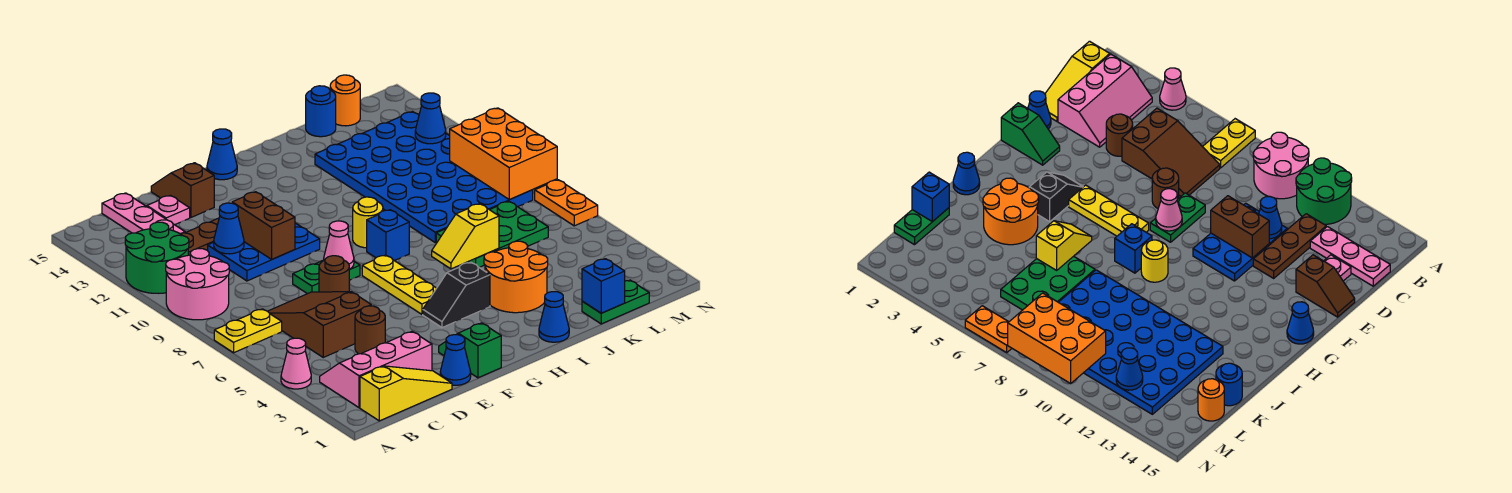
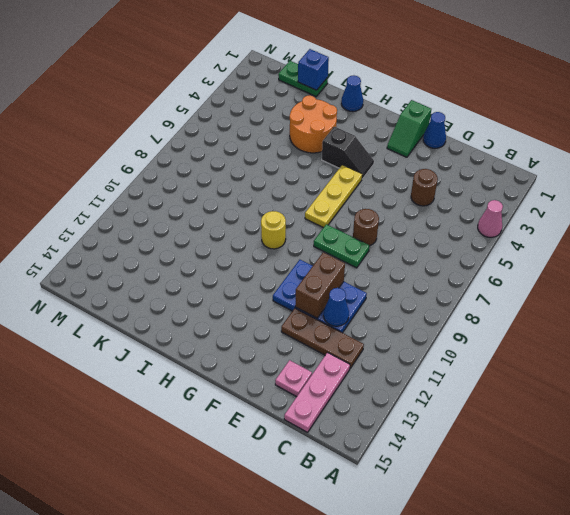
none -> yellow 1x2 plate [214,309,282,353]
none -> pink 2x2 round brick [166,249,229,320]
none -> green 2x2 round brick [125,222,189,293]
none -> yellow 1x3 slope [360,366,452,421]

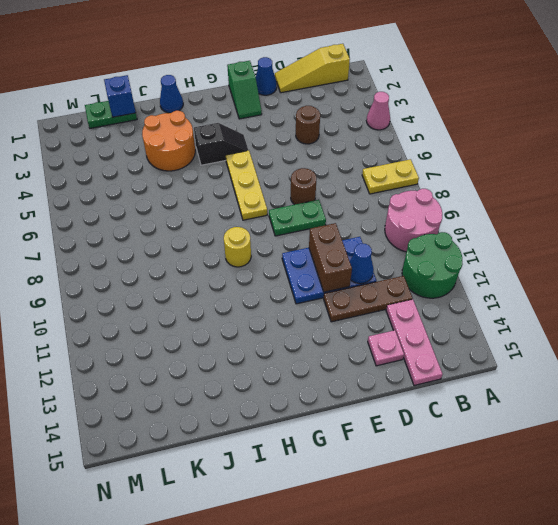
none -> pink 2x3 slope [320,331,432,408]
none -> brown 2x3 slope [268,292,371,357]
none -> brown 1x2 slope [151,163,214,218]
none -> blue 1x1 cone [207,129,237,180]

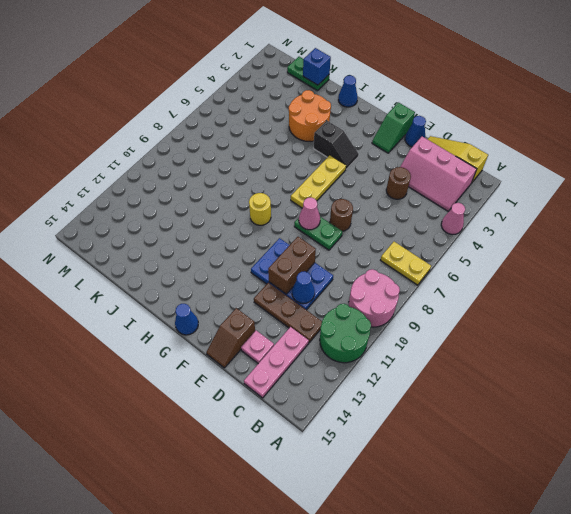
none -> brown 2x3 slope [268,292,371,357]
none -> blue 1x1 brick [367,210,409,261]
none -> green 2x3 plate [436,201,548,268]
none -> blue 4x6 plate [315,112,533,243]

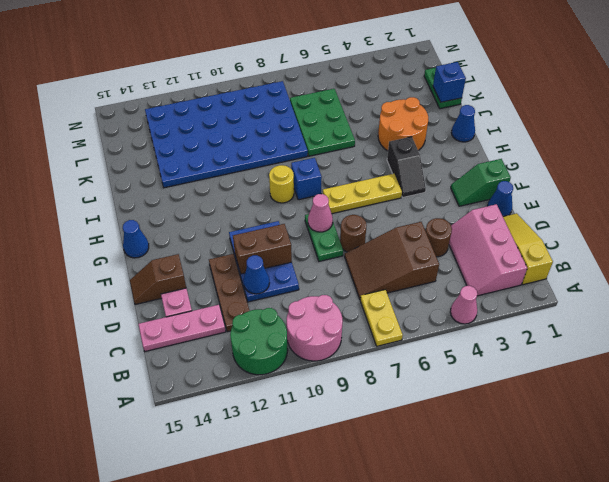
none -> blue 1x1 round brick [306,86,336,137]
none -> orange 1x1 round brick [330,75,360,126]
none -> orange 1x2 plate [535,180,598,226]
none -> yellow 1x2 slope [432,204,499,269]

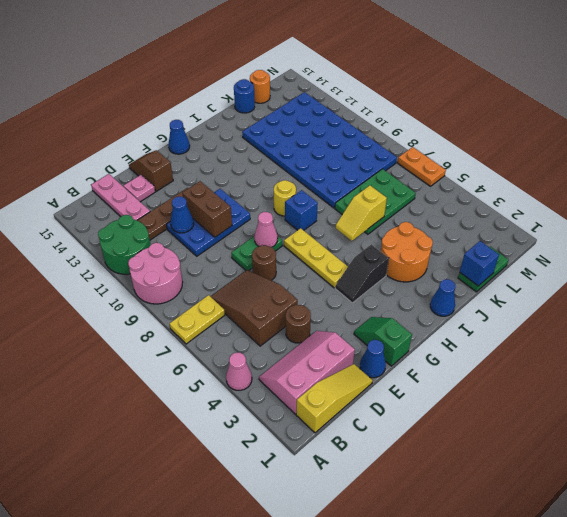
none -> orange 2x3 brick [450,108,557,200]
none -> blue 1x1 cone [415,93,446,144]

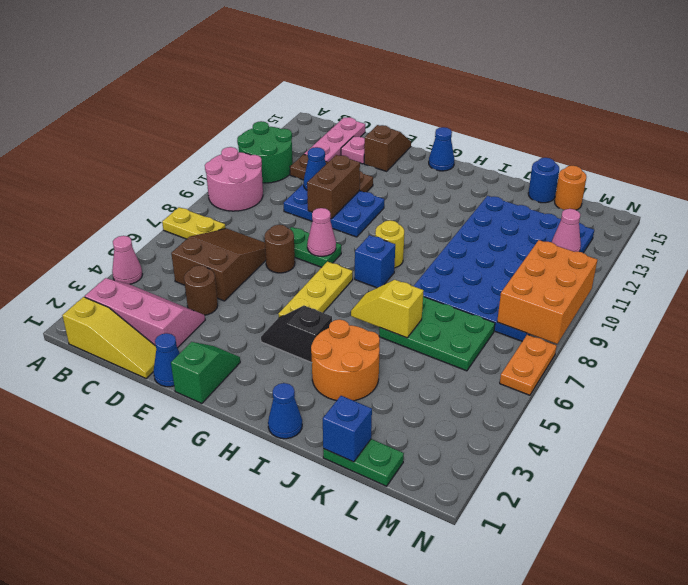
pink 1x1 cone [552,209,581,252] -> blue 1x1 cone [415,93,446,144]

